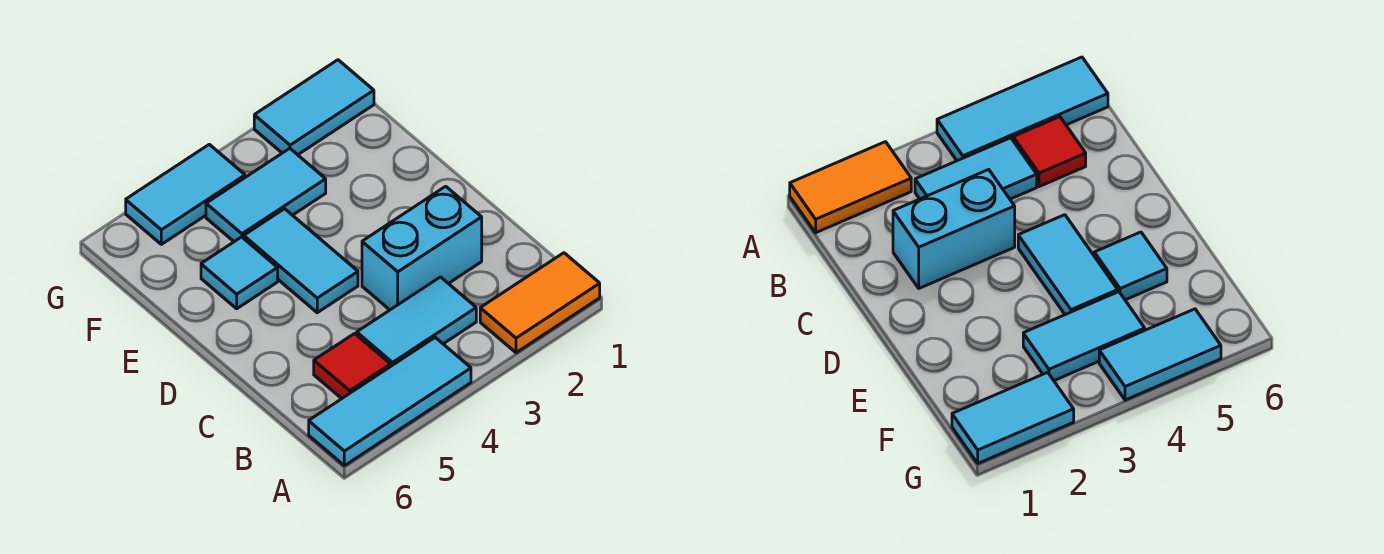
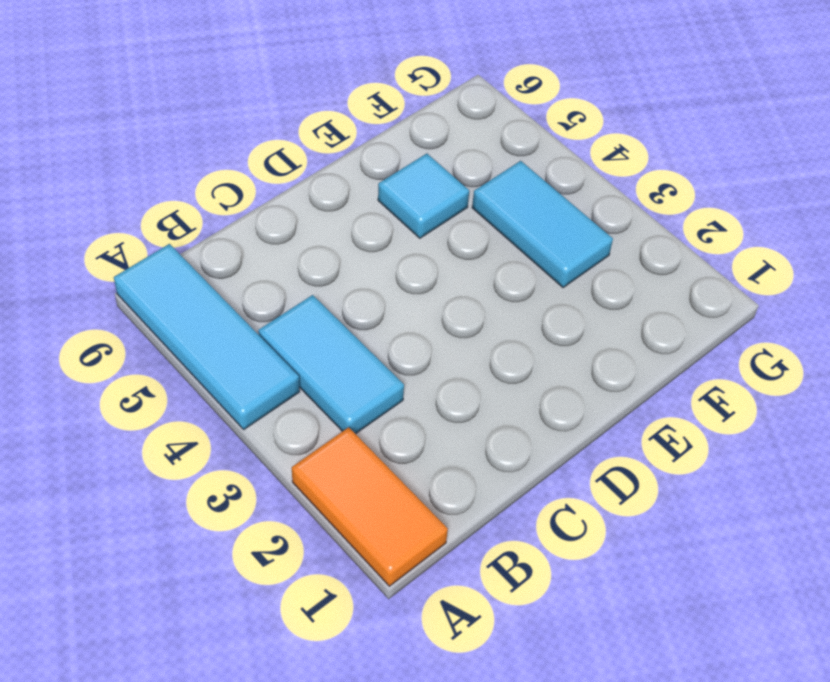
none -> red 1x1 tile [314,333,391,399]
none -> cyan 1x2 brick [362,186,482,310]

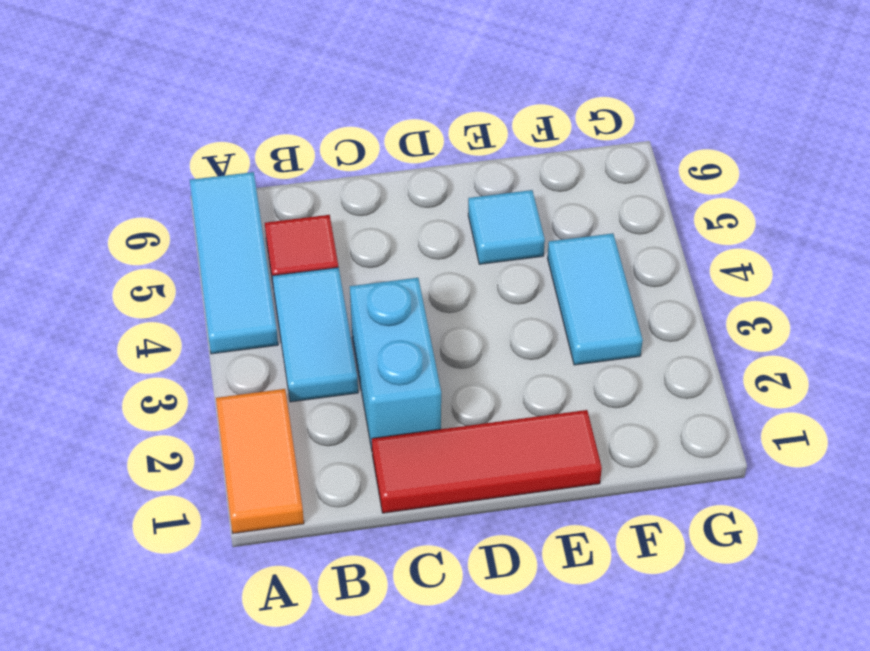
red 1x3 tile [372,410,602,513] -> none
none -> cyan 1x2 tile [244,209,358,313]
none -> cyan 1x2 tile [254,60,374,155]

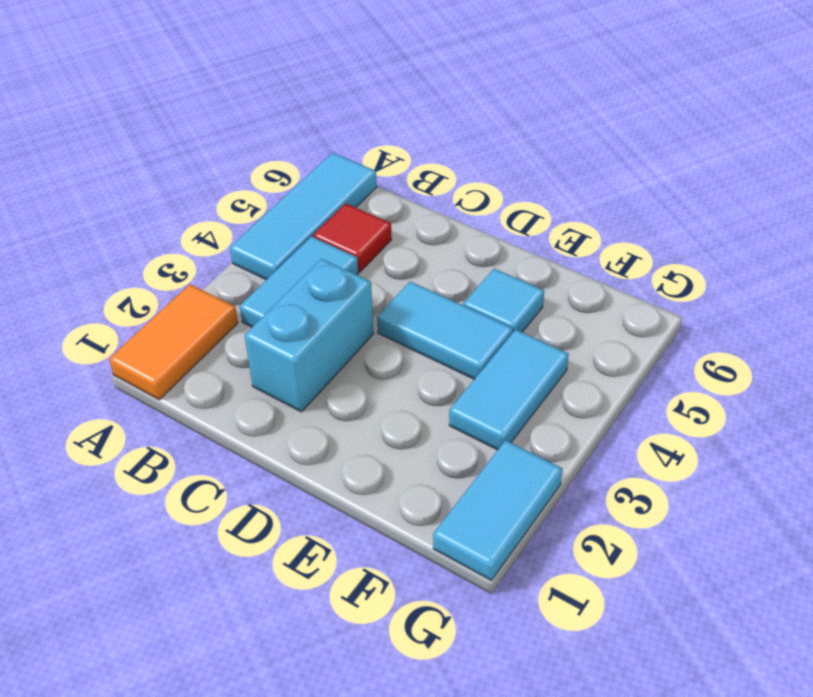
none -> cyan 1x2 tile [126,144,245,244]

